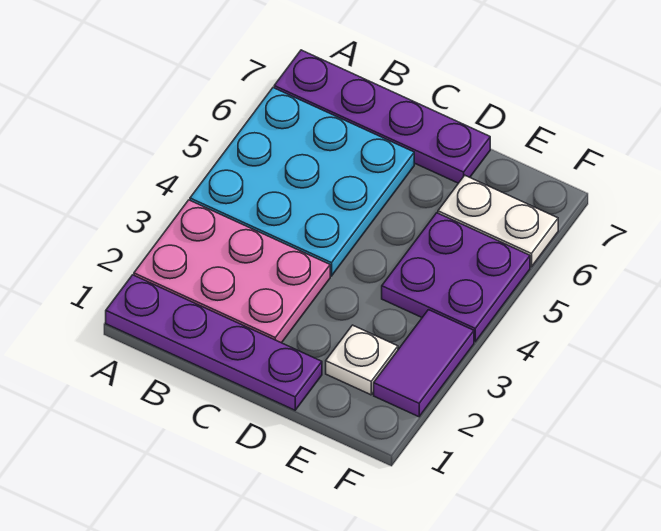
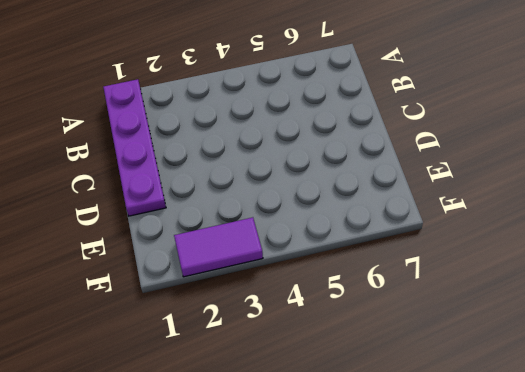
none -> pink 2x3 plate [134,200,330,343]
none -> cyan 3x3 plate [190,88,414,276]

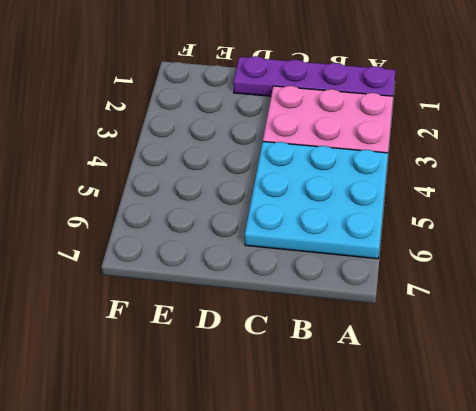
none -> purple 1x4 plate [274,50,490,183]
none -> white 1x1 plate [326,325,398,395]

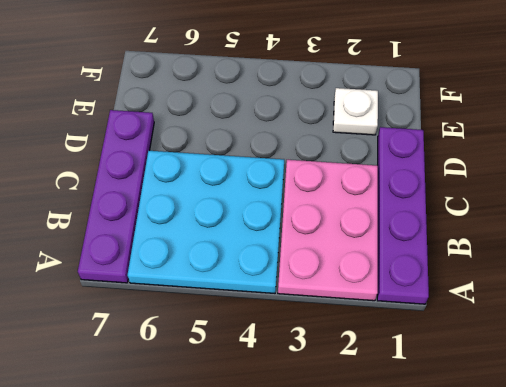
none -> purple 2x2 plate [382,213,530,342]
none -> white 1x2 plate [438,175,558,267]

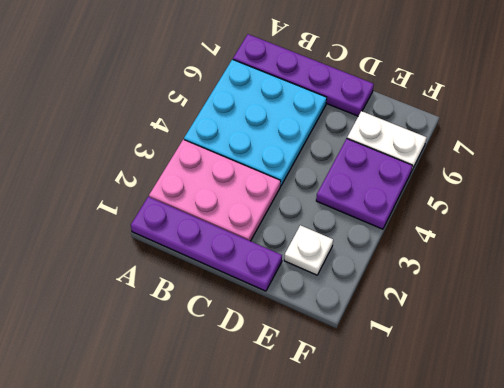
none -> purple 1x2 tile [374,310,474,417]

